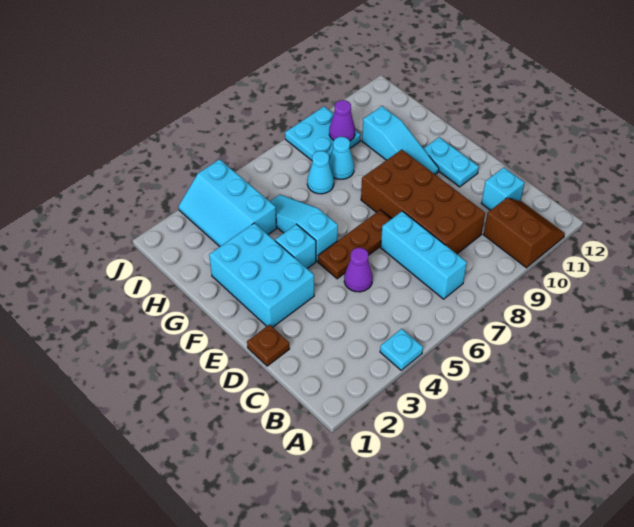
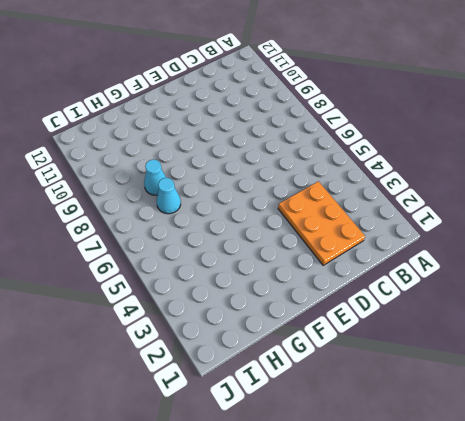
orange 2x3 plate [278,181,365,265] -> none
none -> cyan 1x1 plate [380,329,423,370]
none -> brown 2x2 slope [483,198,565,268]
none -> cyan 1x3 brick [381,211,467,299]

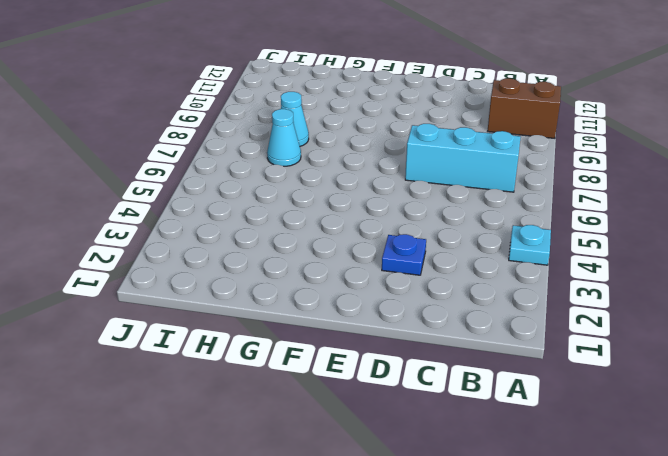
blue 1x1 plate [382,234,426,275] -> none
none -> brown 2x4 brick [361,150,485,254]
none -> cyan 1x1 brick [482,167,524,210]
none -> brown 1x1 plate [247,324,290,366]

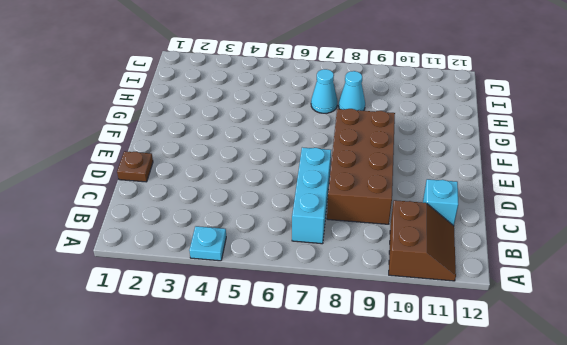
none -> purple 1x1 cone [344,248,373,292]
none -> cyan 2x3 brick [209,223,314,327]
none -> brown 1x3 plate [318,210,392,279]

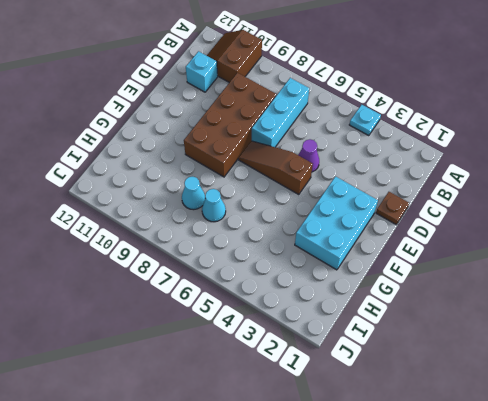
brown 1x3 slope [238,141,313,195] -> brown 1x3 plate [318,210,392,279]
none -> cyan 1x2 plate [423,137,479,187]
none -> cyan 1x1 brick [275,224,316,269]
none -> cyan 1x3 slope [270,195,338,261]

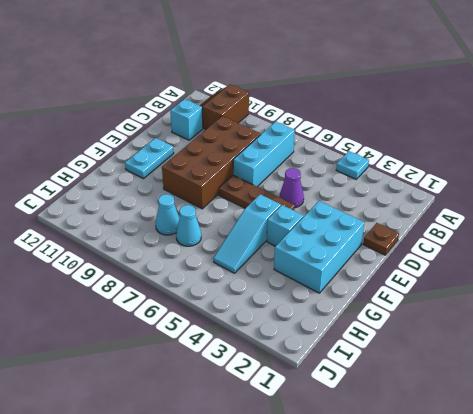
none -> cyan 1x3 slope [362,106,439,174]
none -> cyan 2x3 slope [178,159,277,246]
none -> cyan 2x2 plate [285,107,361,160]

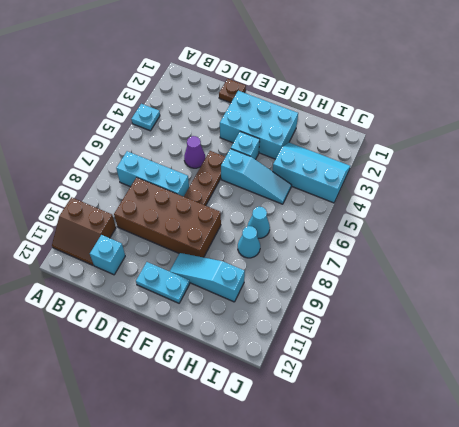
none -> cyan 2x2 plate [285,107,361,160]
none -> purple 1x1 cone [329,100,355,141]

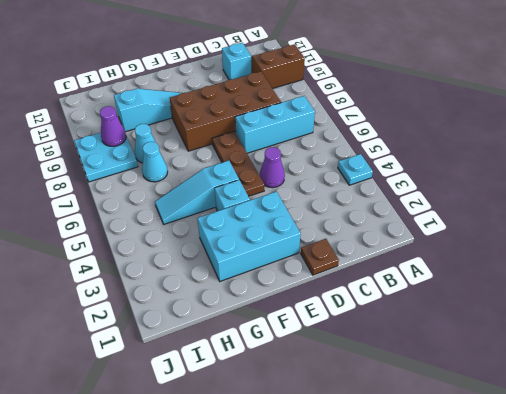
none -> cyan 1x2 plate [423,137,479,187]
none -> cyan 2x3 slope [178,159,277,246]

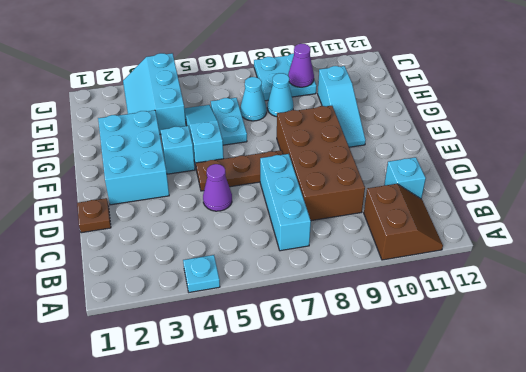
cyan 1x2 plate [211,98,247,145] -> cyan 1x2 plate moved to [423,137,479,187]

